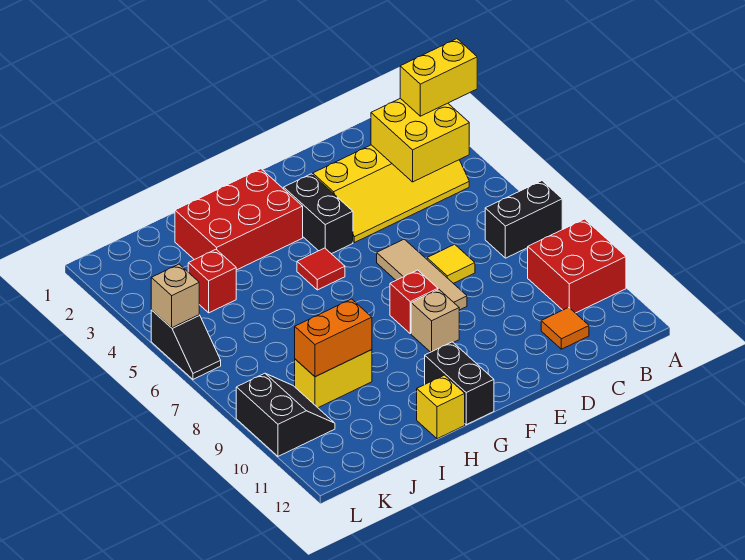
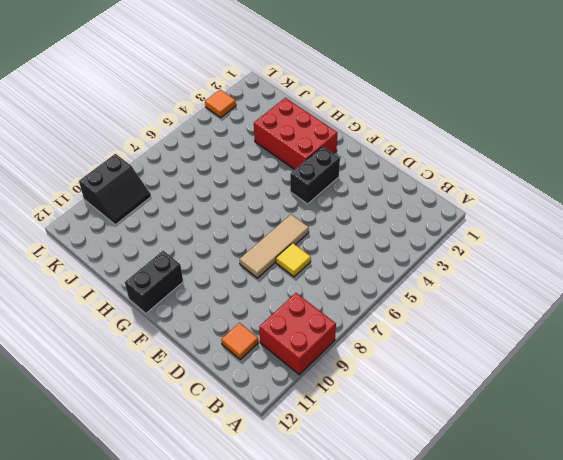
orange 1x1 tile [205,90,236,117] -> none
none -> black 1x2 brick [485,181,562,258]
none -> yellow 2x4 slope [313,145,469,243]
none -> red 1x1 brick [390,270,438,334]

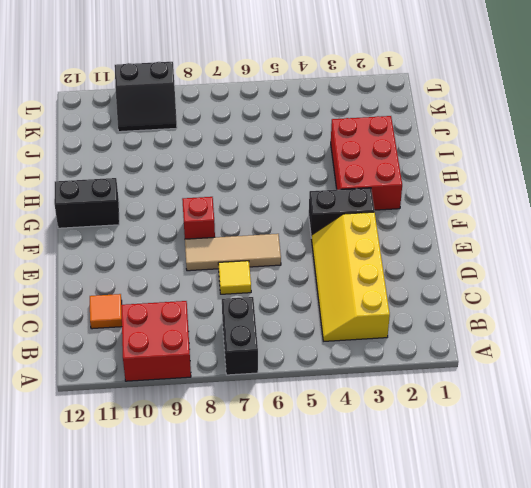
none -> tan 1x1 brick [411,289,459,352]
none -> red 1x1 tile [297,248,345,290]
none -> yellow 1x1 brick [417,375,465,439]

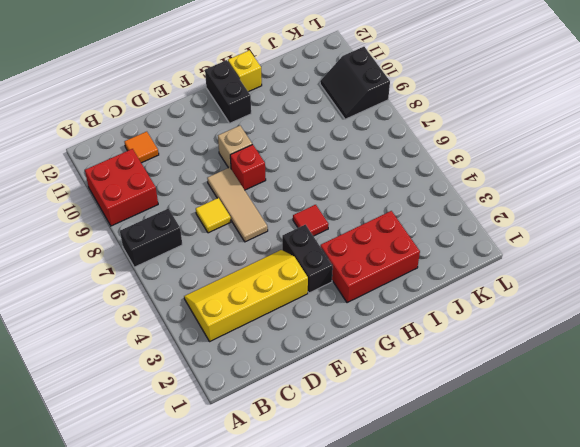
none -> yellow 1x2 brick [295,350,372,408]
none -> red 1x1 brick [188,249,236,313]
none -> black 1x2 slope [151,310,221,379]

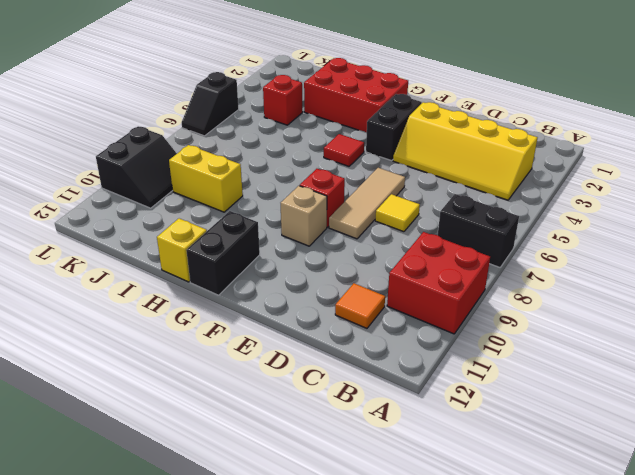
none -> yellow 2x2 brick [371,98,469,182]
none -> orange 1x2 brick [295,299,372,377]
none -> tan 1x1 brick [151,264,199,328]

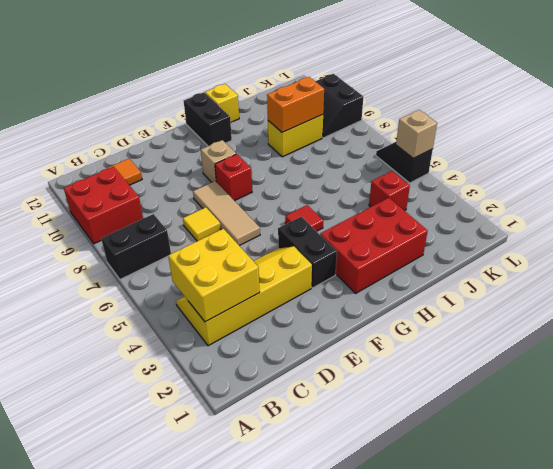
none -> yellow 1x2 brick [400,39,477,116]

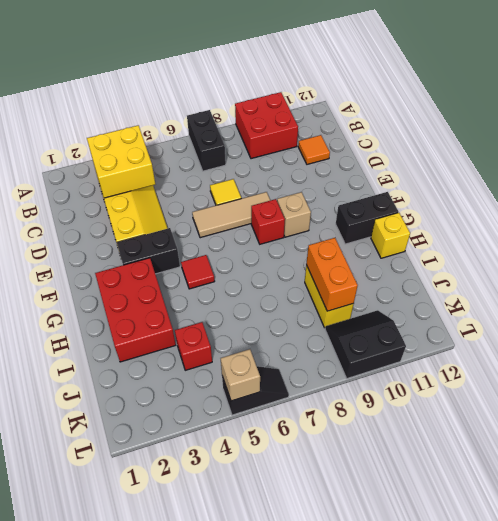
none -> yellow 1x2 brick [400,39,477,116]

